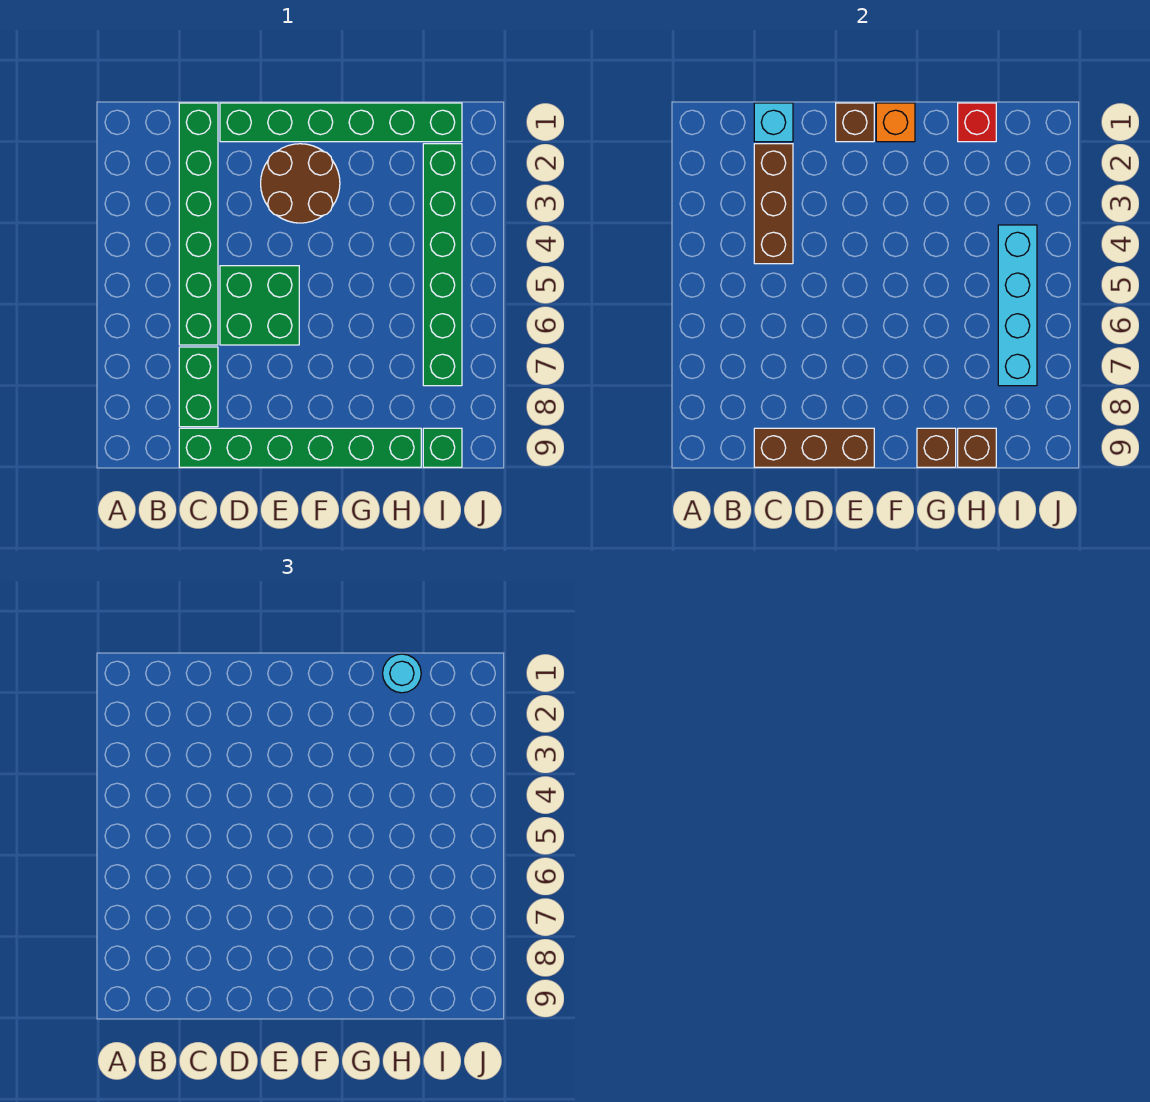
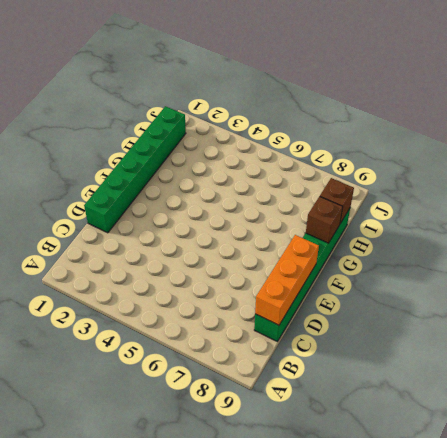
orange 1x3 brick [255,235,319,325] -> brown 1x3 brick [754,428,874,467]
none -> green 1x6 brick [179,103,218,345]
none -> green 1x2 brick [179,347,218,427]
none -> green 2x2 brick [220,266,299,345]

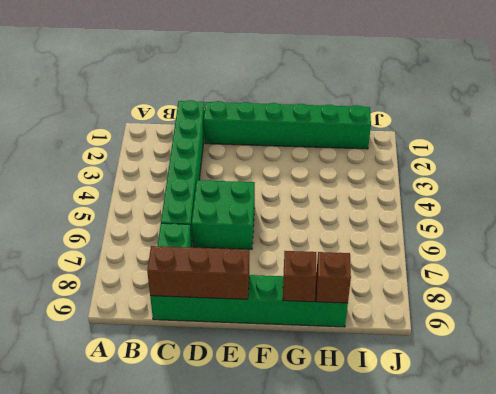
none -> brown 2x2 round brick [261,144,340,223]
none -> green 1x6 brick [423,144,462,386]
none -> green 1x1 brick [423,428,462,467]

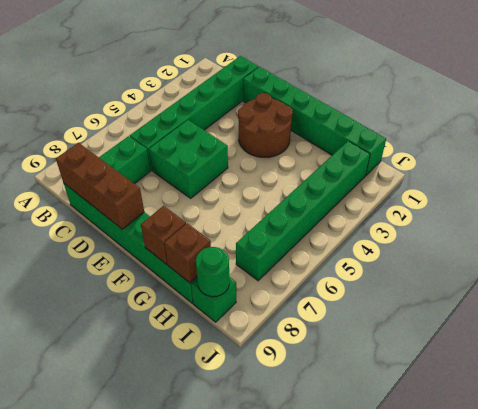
green 1x1 round brick [196,247,230,297] -> none
none -> cyan 1x1 brick [754,103,793,142]
none -> brown 1x3 brick [754,144,793,264]
none -> brown 1x1 brick [836,103,874,142]

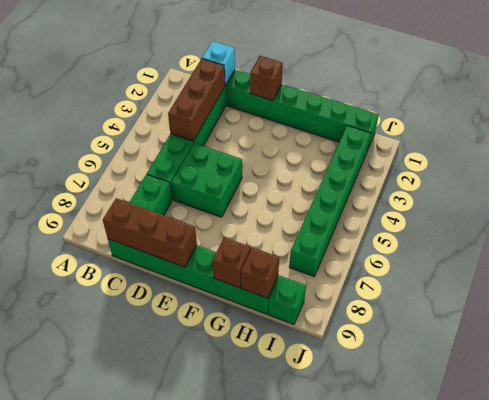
none -> brown 2x2 round brick [261,144,340,223]
none -> orange 1x1 brick [876,103,915,142]
none -> red 1x1 brick [958,103,996,142]

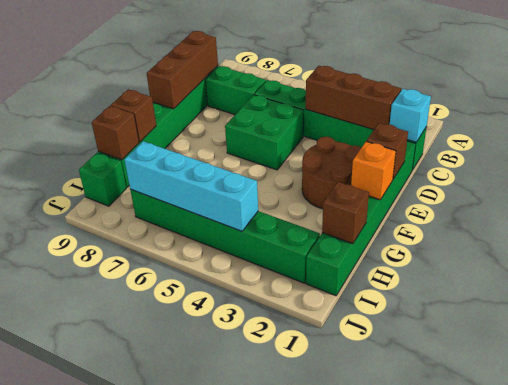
brown 1x1 brick [322,182,369,244] -> red 1x1 brick [958,103,996,142]
none -> cyan 1x1 round brick [383,654,421,693]

